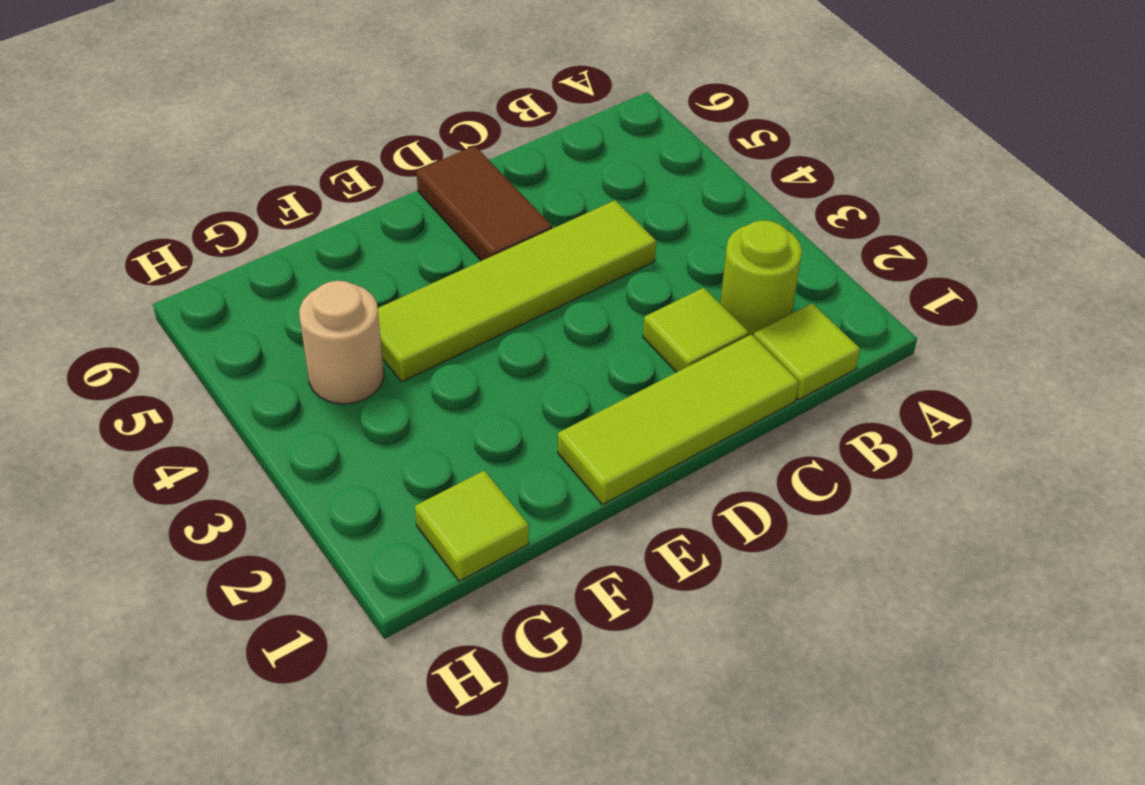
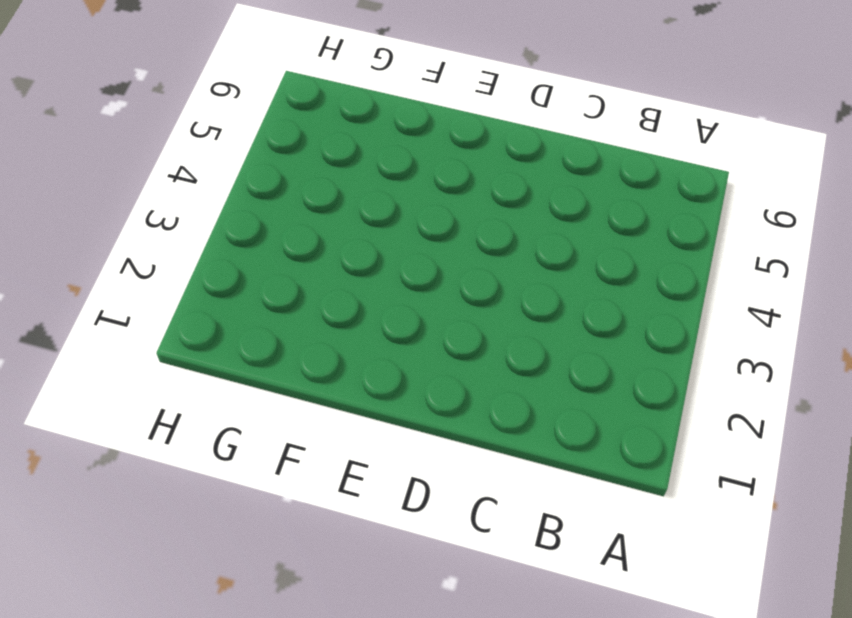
none -> lime 1x1 tile [754,303,860,400]
none -> lime 1x1 round brick [720,220,802,336]

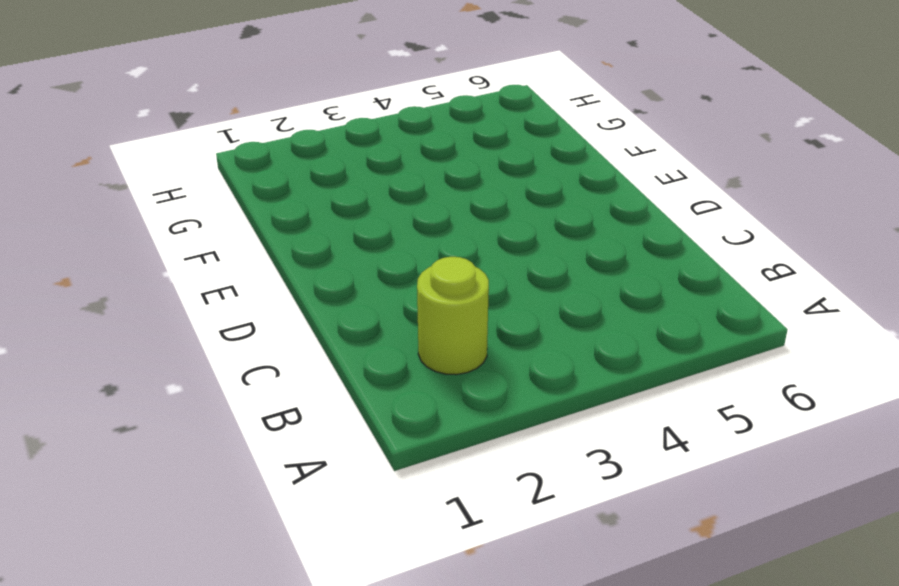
none -> lime 1x1 tile [754,303,860,400]
none -> lime 1x3 tile [558,335,799,505]

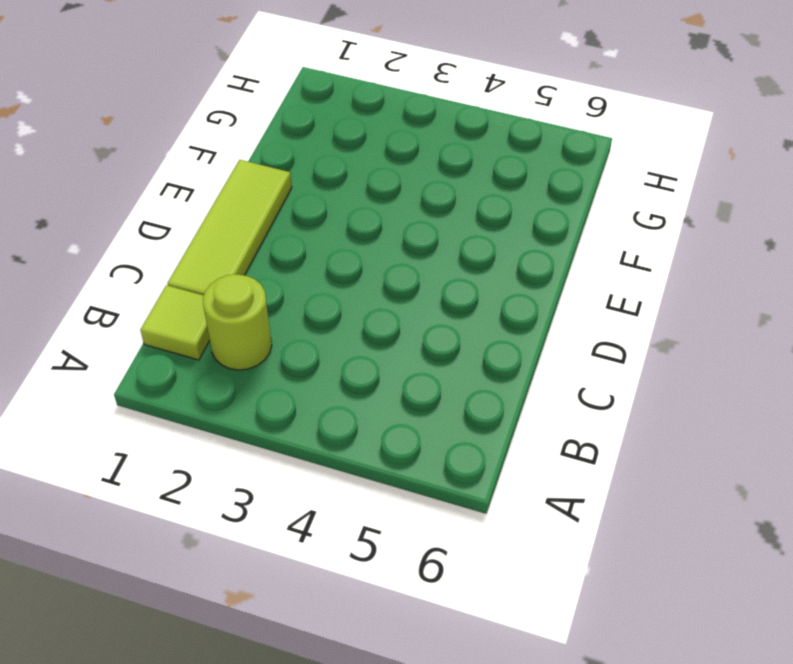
none -> lime 1x1 tile [643,288,749,372]
none -> lime 1x4 tile [378,200,656,382]

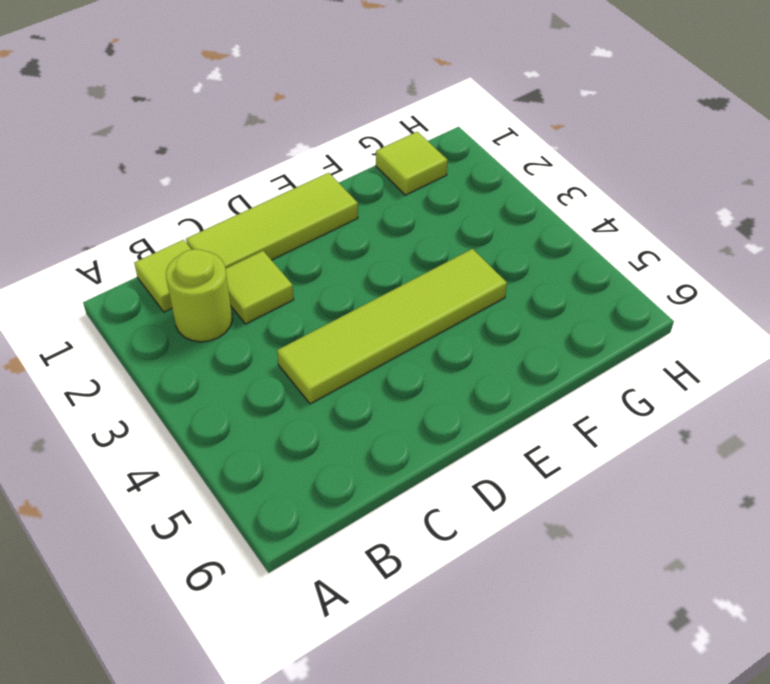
none -> brown 1x2 tile [417,146,552,261]
none -> tan 1x1 round brick [299,281,384,404]

